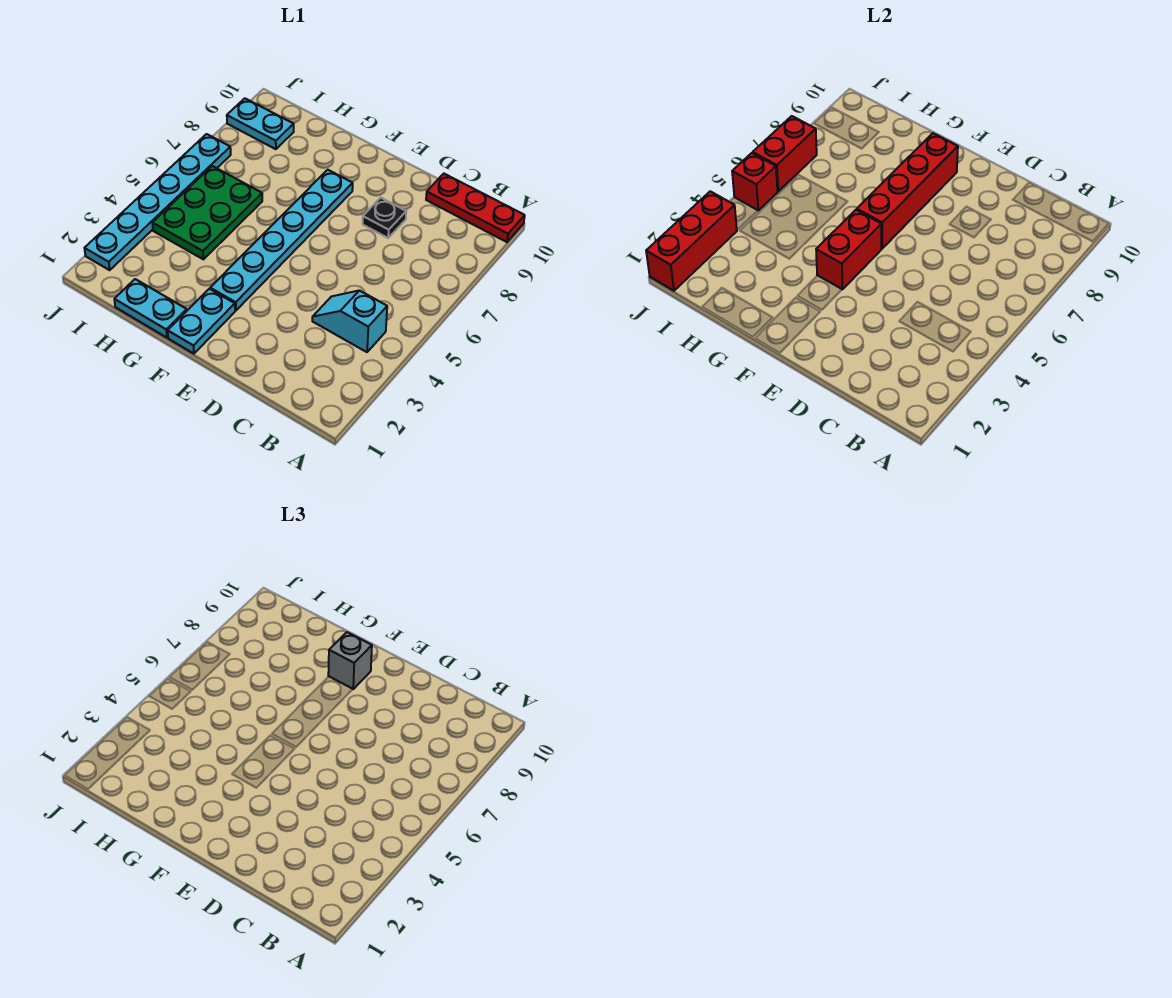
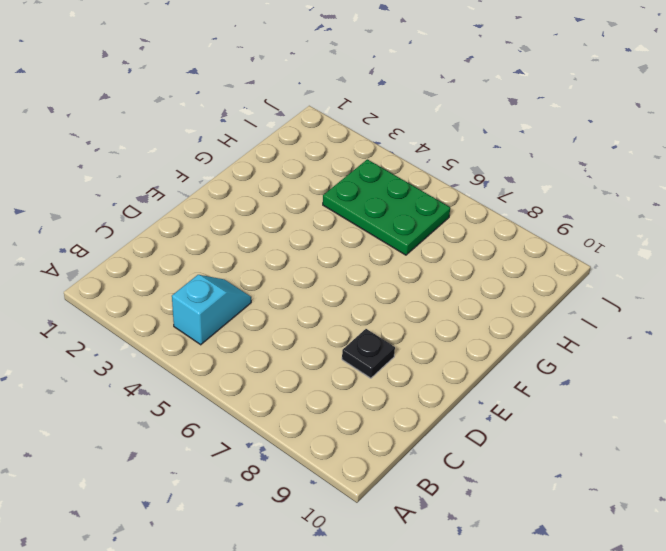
none -> red 1x3 plate [426,174,525,242]
none -> cyan 1x2 plate [168,289,235,354]
none -> cyan 1x6 plate [210,170,353,310]

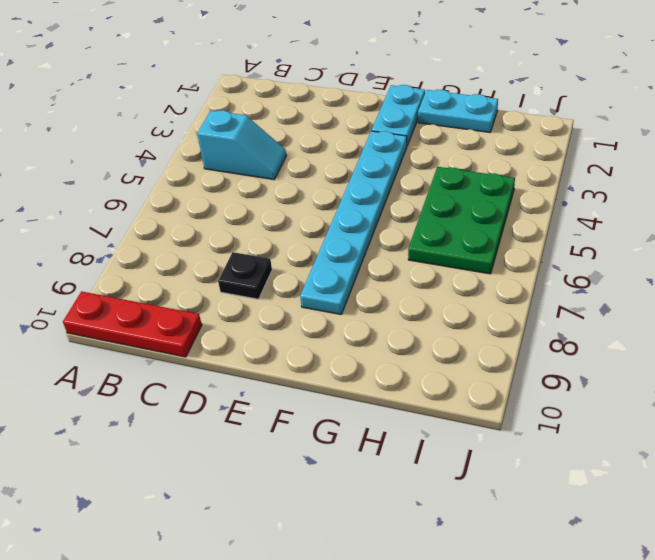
none -> cyan 1x2 plate [227,98,294,149]
none -> cyan 1x6 plate [85,134,231,270]
none -> red 1x2 brick [816,210,881,290]

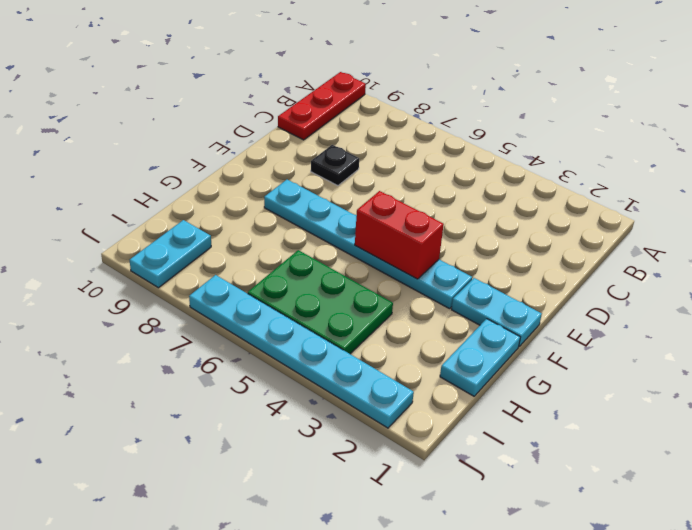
none -> cyan 1x2 slope [312,290,387,352]
none -> red 1x4 brick [857,133,958,248]
none -> red 1x3 brick [646,191,737,291]

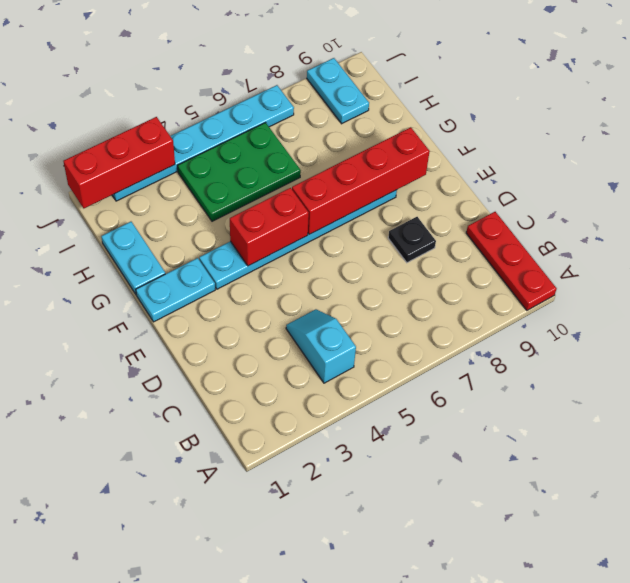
none -> red 1x1 brick [732,153,778,210]
none -> red 1x2 brick [753,116,817,191]
none -> grey 1x1 brick [328,632,372,689]

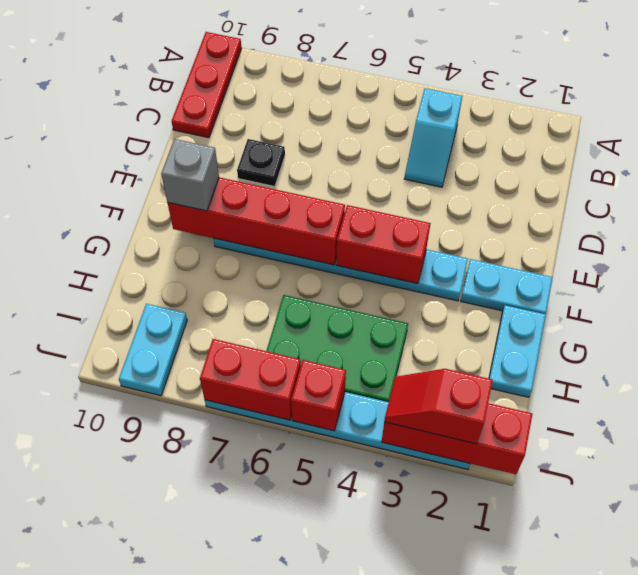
red 1x2 slope [384,369,493,444] -> none

